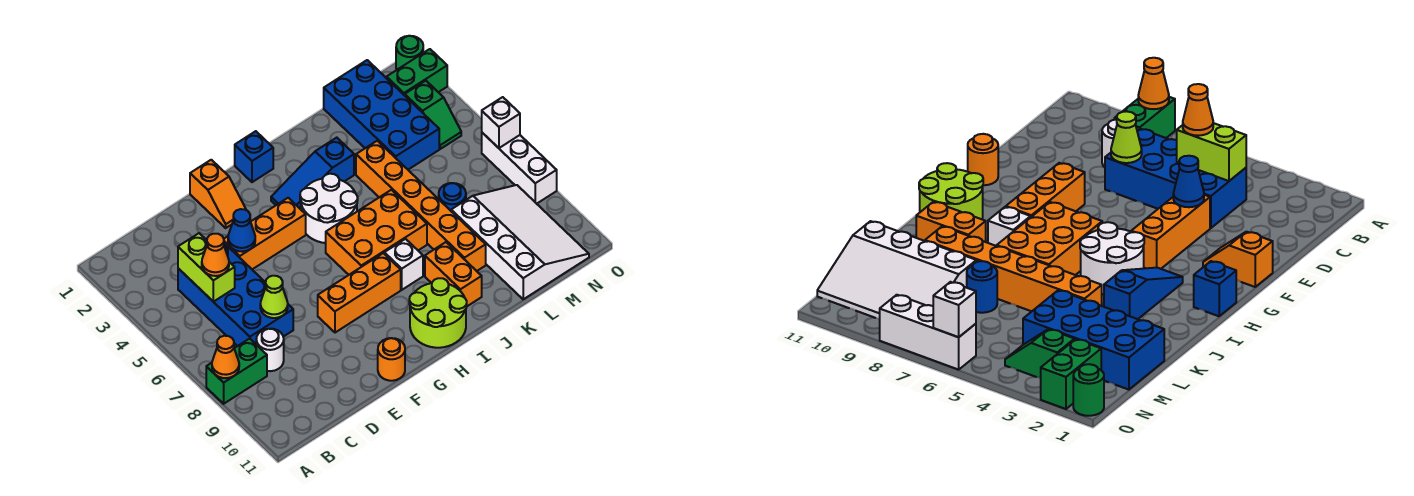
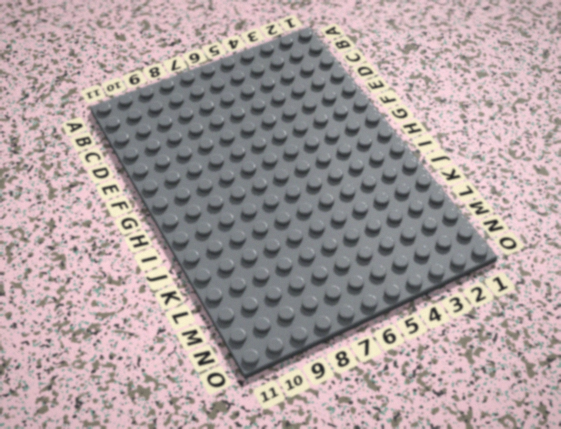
none -> green 1x2 brick [206,339,267,404]
none -> blue 2x4 brick [178,243,293,346]
none -> white 1x1 round brick [256,329,284,371]

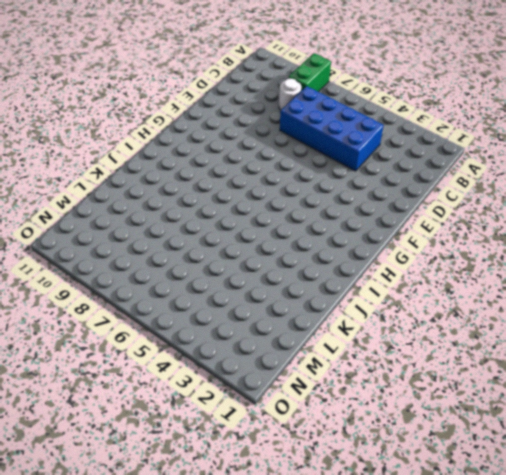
none -> orange 1x3 brick [224,198,306,269]
none -> orange 1x2 slope [190,160,246,228]
none -> orange 1x3 brick [318,253,401,333]

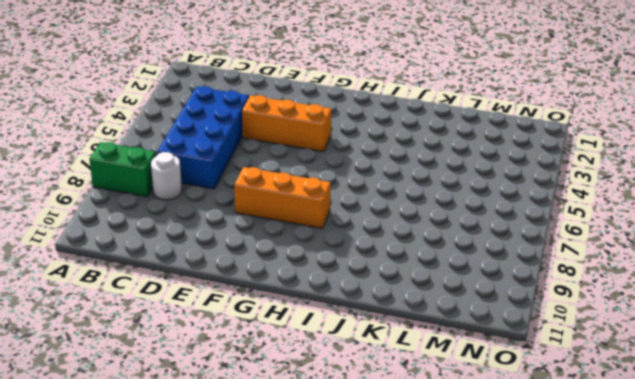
none -> orange 1x2 slope [190,160,246,228]
none -> orange 1x1 round brick [378,338,405,381]
none -> blue 1x1 brick [235,131,273,182]

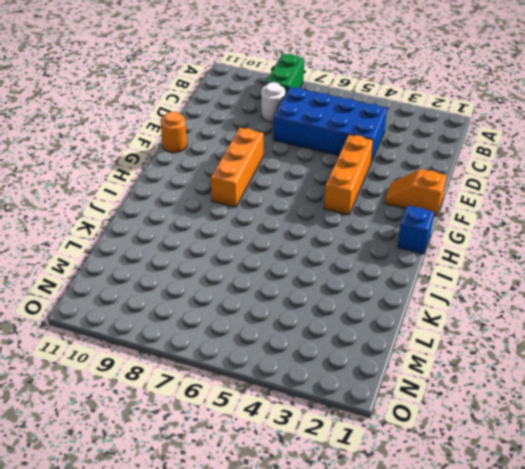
none -> blue 1x3 slope [271,138,354,209]
none -> white 2x2 round brick [300,174,358,243]
none -> orange 2x3 brick [326,190,427,275]

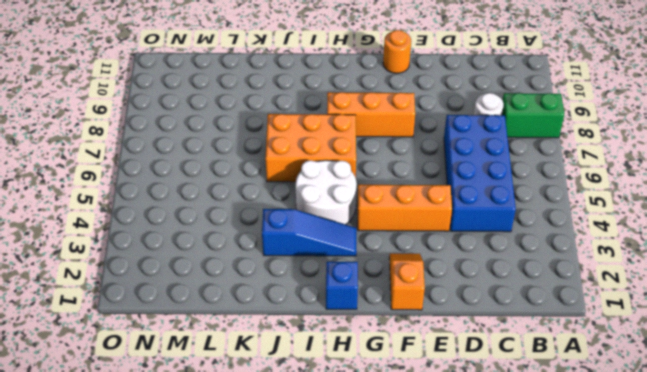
none -> lime 2x2 round brick [409,278,467,348]
none -> white 1x1 brick [384,239,423,290]
none -> orange 1x2 brick [425,242,482,306]

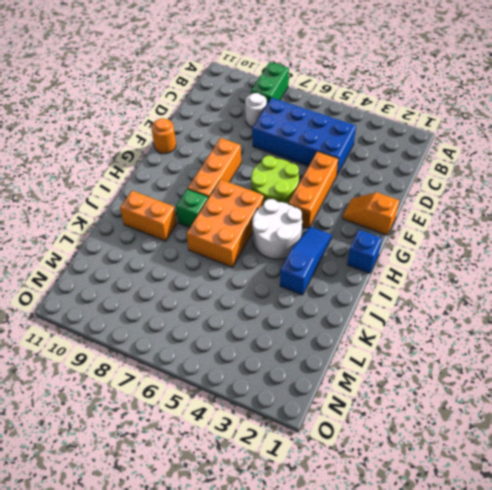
lime 2x2 round brick [251,156,299,204] -> lime 2x2 round brick moved to [409,278,467,348]
green 1x1 brick [176,189,208,228] -> white 1x1 brick [384,239,423,290]
none -> orange 1x6 brick [356,141,486,271]
none -> blue 2x4 brick [324,60,439,170]
none -> blue 1x1 round brick [439,183,466,211]

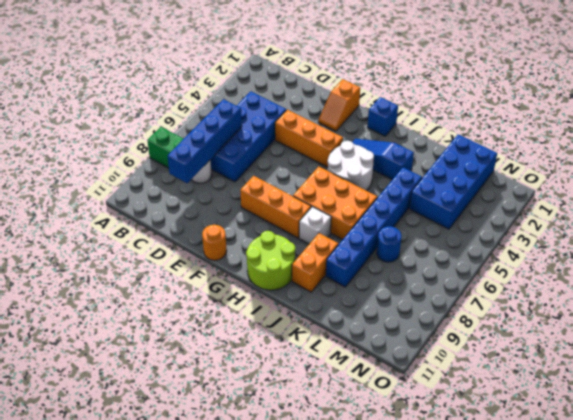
blue 1x4 brick [168,99,242,183] -> none
blue 1x6 brick [326,167,422,287] -> orange 1x6 brick [356,141,486,271]
none -> white 3x4 slope [451,185,589,299]
none -> green 1x2 brick [386,49,447,95]
none -> green 1x2 slope [405,81,461,149]

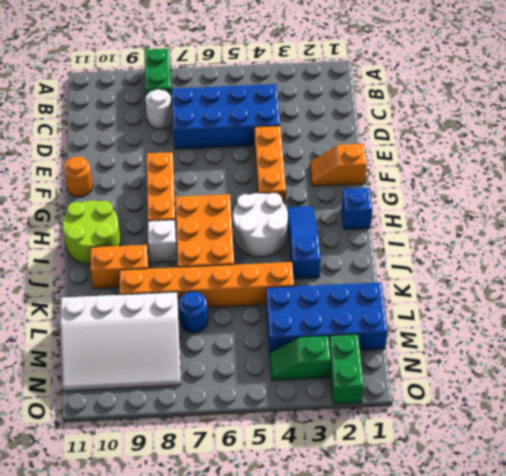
none -> green 1x1 round brick [396,36,423,70]
none -> white 1x3 brick [482,133,557,204]
none -> orange 1x1 cone [212,336,239,378]

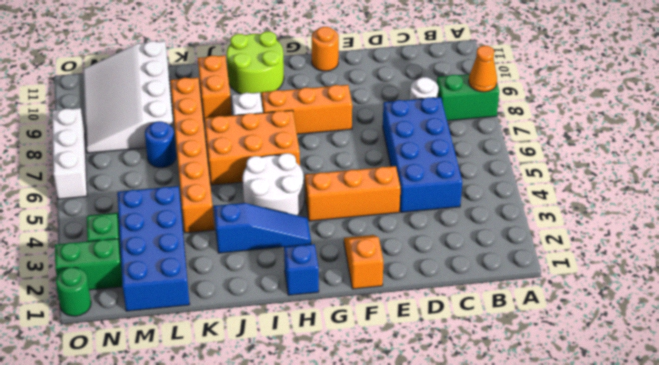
none -> lime 1x2 brick [178,233,235,302]
none -> lime 1x1 cone [260,276,288,318]
none -> blue 1x1 cone [228,209,255,252]

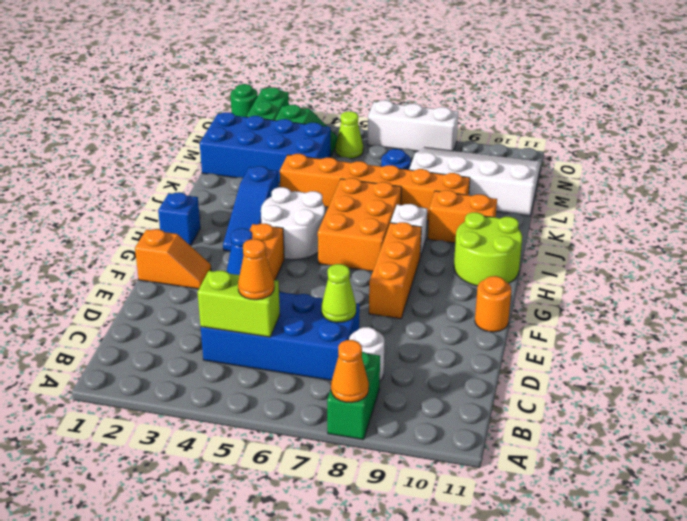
lime 1x1 cone [335,111,363,159] -> none
none -> white 1x1 brick [482,97,520,148]

